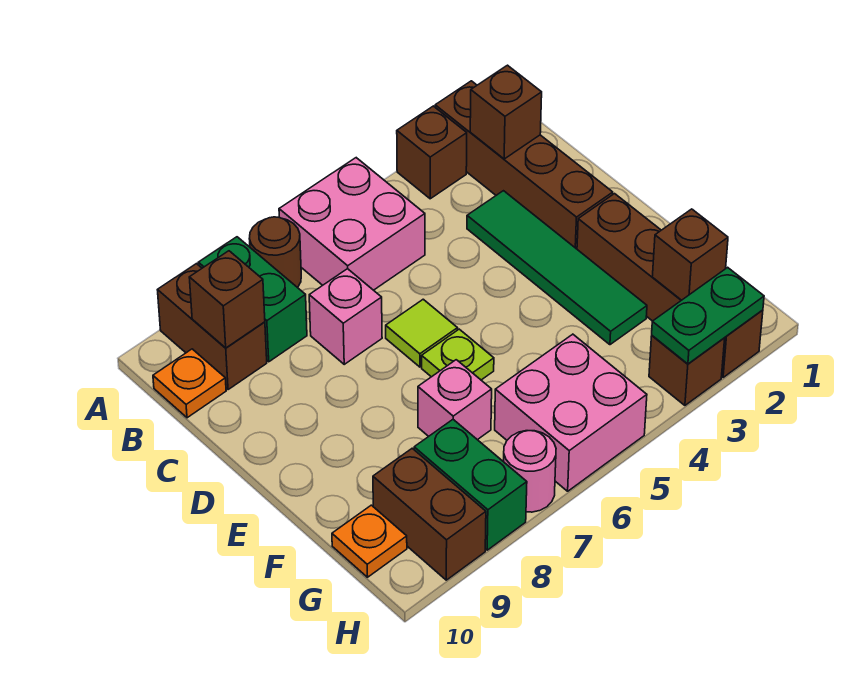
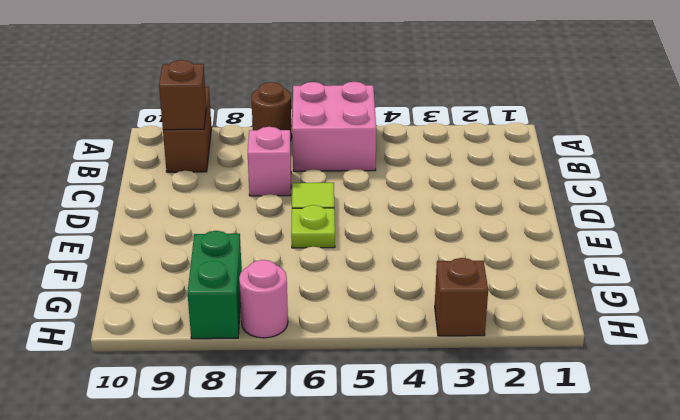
none -> brown 1x4 brick [435,81,613,249]
none -> brown 1x1 brick [397,106,467,199]
none -> green 1x2 brick [198,237,307,362]

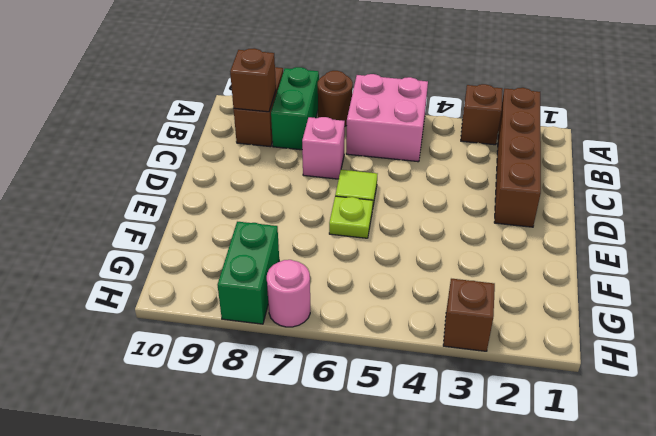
none -> orange 1x1 plate [153,349,226,418]
none -> green 1x4 tile [467,191,647,345]
none -> brown 1x4 brick [577,194,763,378]

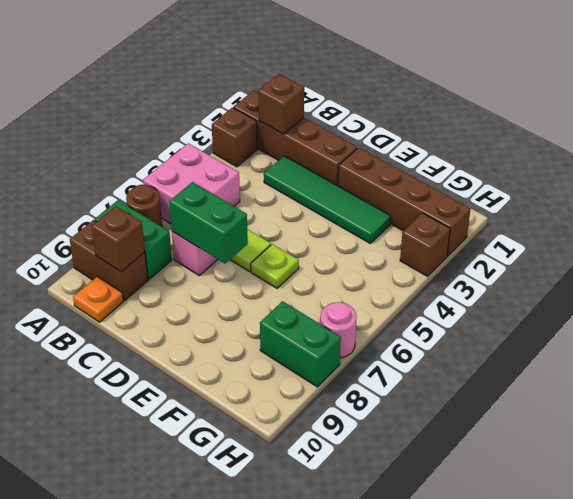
green 1x2 brick [169,182,248,263] -> none
none -> pink 1x1 brick [418,360,492,440]
none -> pink 2x2 brick [495,334,647,491]
none -> brown 1x2 brick [373,448,486,580]

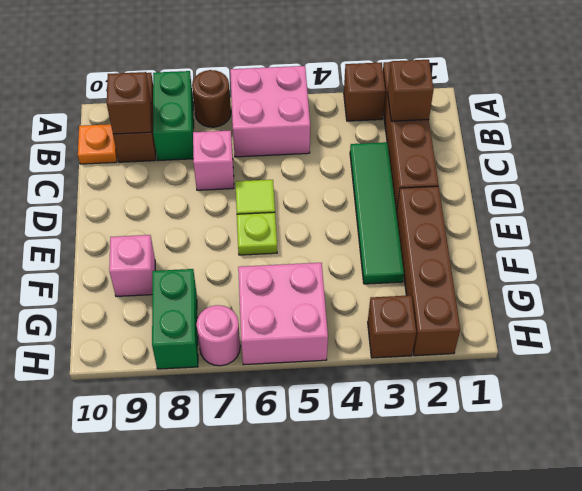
pink 1x1 brick [109,235,155,296] -> pink 1x1 brick moved to [418,360,492,440]
none -> brown 1x2 brick [373,448,486,580]
none -> orange 1x1 plate [332,505,407,577]
none -> brown 1x1 brick [652,209,728,300]

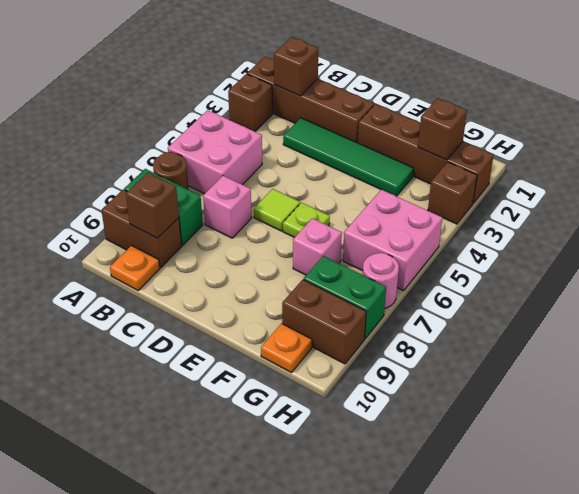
none -> green 1x2 plate [652,267,764,364]

